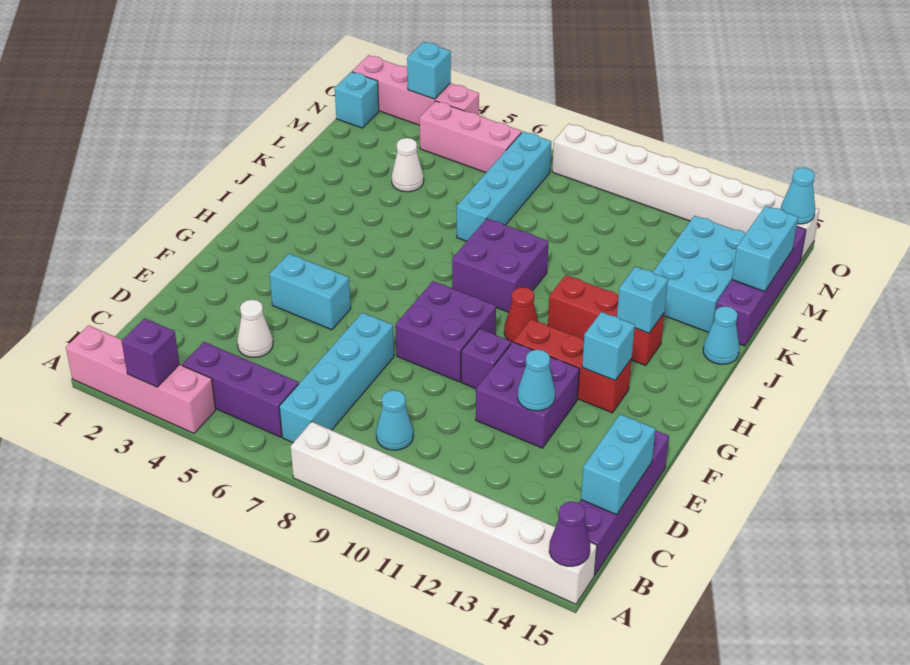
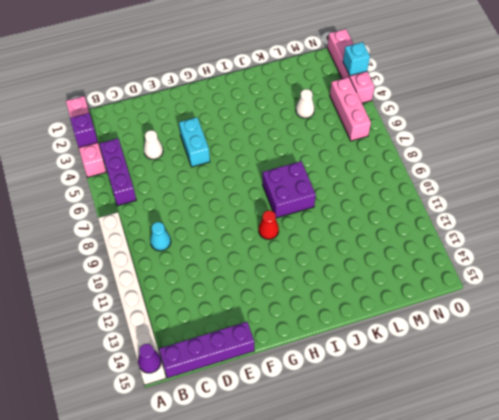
none -> cyan 1x4 brick [279,313,394,443]
none -> purple 2x2 brick [476,342,579,448]
none -> purple 2x2 brick [396,281,496,382]
none -> purple 1x1 brick [461,329,511,389]

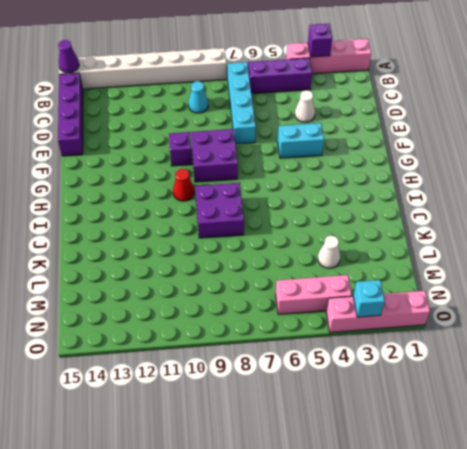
none -> purple 2x2 brick [476,342,579,448]
none -> red 1x3 brick [514,319,632,413]
none -> red 1x3 brick [548,275,664,366]
none -> cyan 1x1 cone [703,306,739,364]

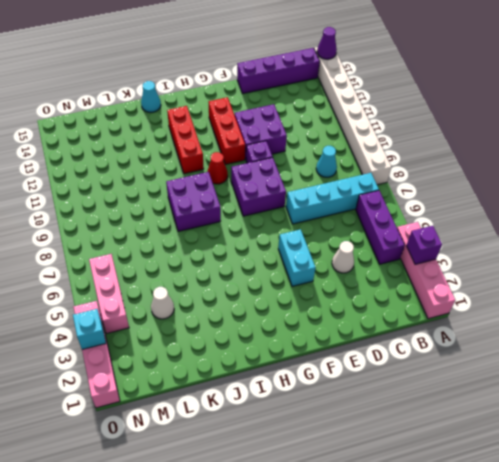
none -> cyan 1x4 brick [457,131,551,241]
none -> cyan 2x3 brick [653,216,746,332]
none -> purple 1x4 brick [716,227,806,346]
none -> cyan 1x1 brick [335,72,379,128]

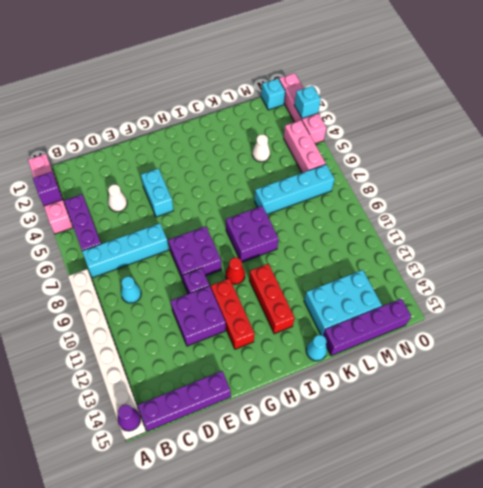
none -> white 1x8 brick [552,124,819,260]
none -> cyan 1x2 brick [581,414,656,515]
none -> cyan 1x1 cone [518,349,555,411]
none -> cyan 1x1 brick [582,312,635,380]

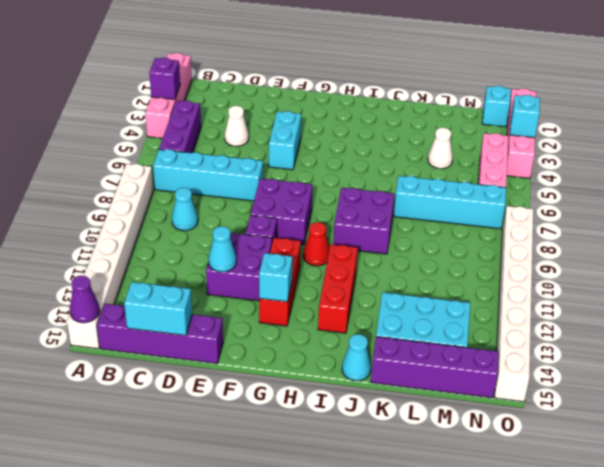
none -> cyan 1x1 brick [617,267,668,333]
none -> cyan 1x2 brick [732,206,798,292]
none -> cyan 1x1 cone [781,168,815,224]

